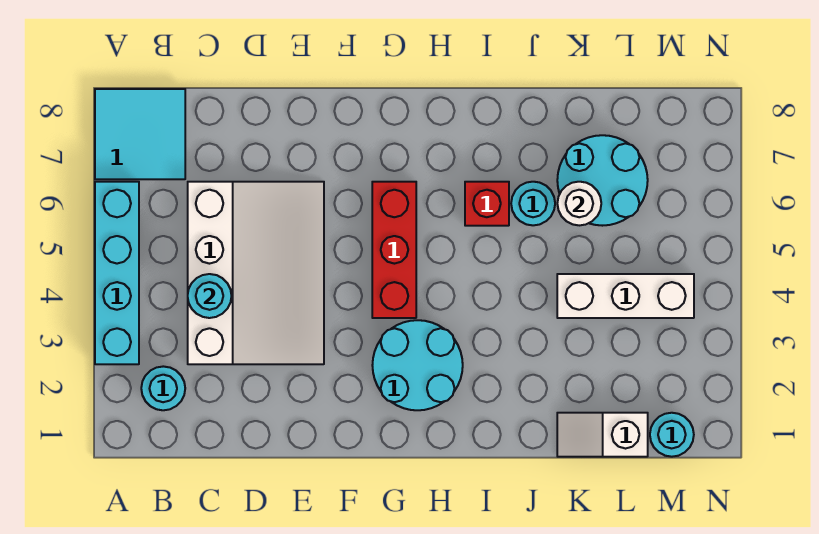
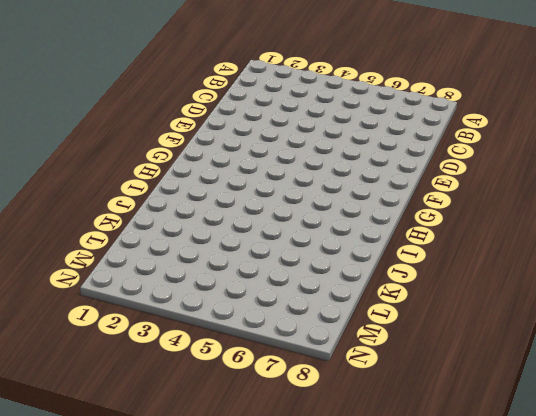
none -> cyan 1x4 brick [95,182,139,364]
none -> cyan 2x2 tile [95,89,185,179]
none -> cyan 1x1 round brick [141,366,185,410]

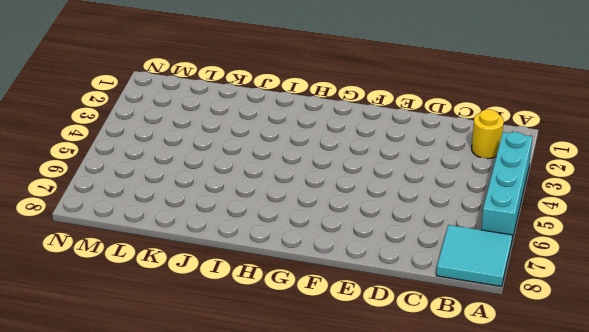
yellow 1x1 round brick [472,109,504,159] -> cyan 1x1 round brick [141,366,185,410]
none -> white 3x4 slope [188,182,324,364]
none -> cyan 2x2 round brick [372,320,463,410]
none -> red 1x3 brick [372,182,416,318]

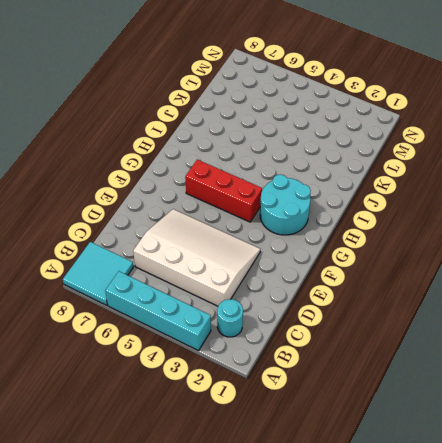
none -> red 1x1 brick [465,182,509,226]
none -> cyan 1x1 round brick [511,182,555,225]
none -> white 1x2 slope [557,413,648,457]

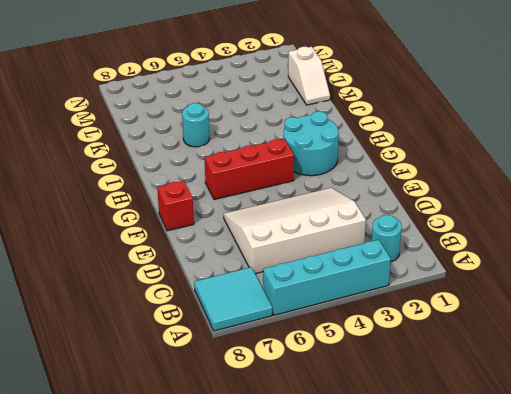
red 1x1 brick [157,181,194,231] -> red 1x1 brick moved to [465,182,509,226]
none -> white 1x3 brick [557,274,694,318]
none -> cyan 2x2 round brick [557,135,648,226]
none -> cyan 1x1 round brick [650,413,694,457]

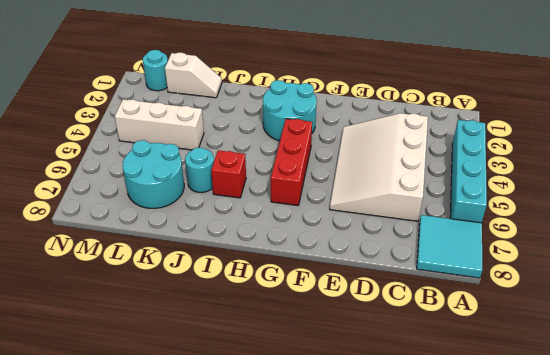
none -> cyan 1x1 round brick [141,366,185,410]
none -> cyan 1x1 round brick [188,274,231,318]
none -> white 1x1 round brick [557,182,601,225]

